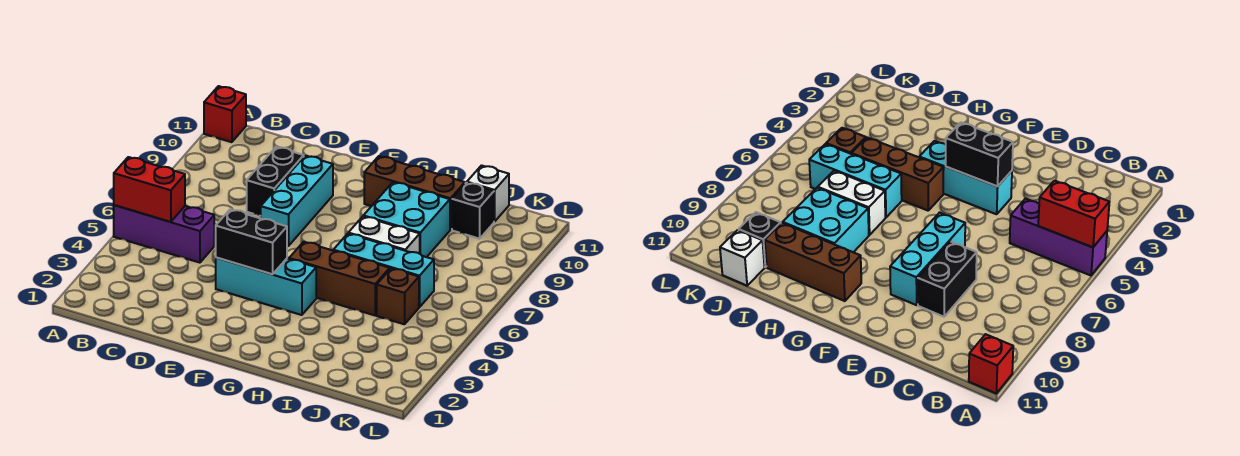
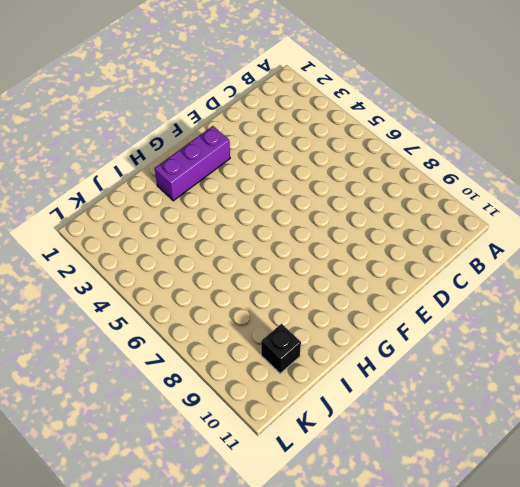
purple 1x3 brick [155,126,230,201] -> purple 1x3 brick moved to [114,205,214,263]
none -> red 1x1 brick [204,86,246,142]
none -> black 1x2 brick [247,147,304,216]
none -> cyan 1x3 brick [216,258,316,315]

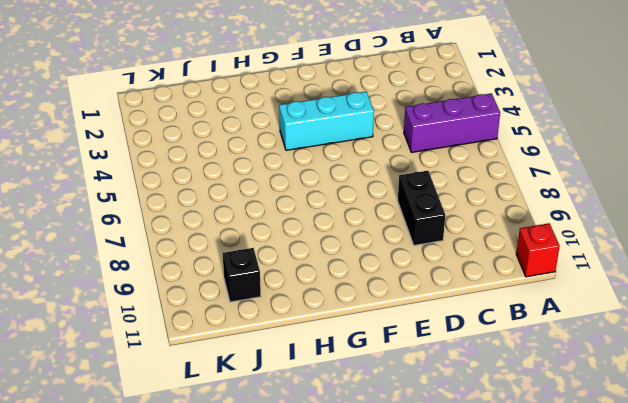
none -> cyan 1x3 brick [261,156,333,246]
none -> brown 1x3 brick [289,242,390,315]
none -> brown 1x3 brick [364,156,465,230]

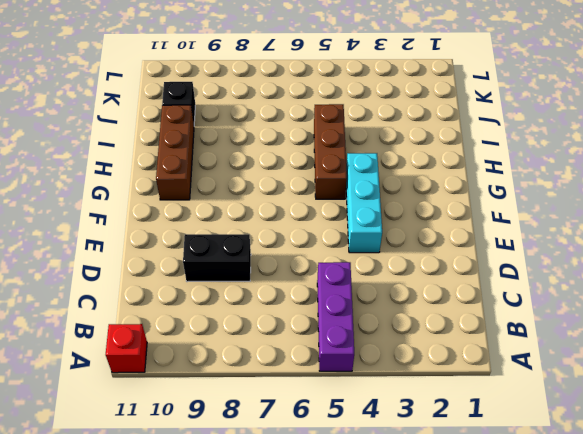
none -> cyan 1x3 brick [261,156,333,246]
none -> cyan 1x3 brick [333,234,434,307]
none -> white 1x2 brick [348,216,420,254]

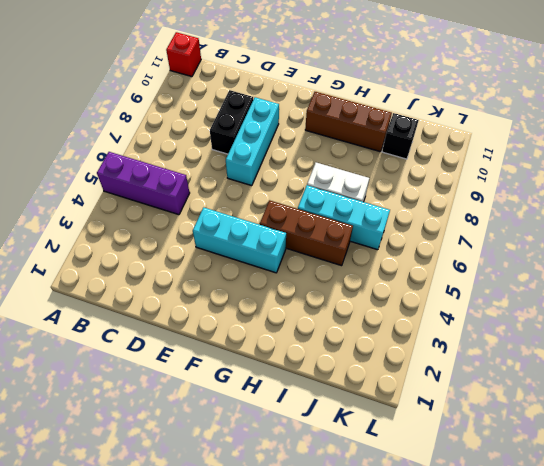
none -> cyan 2x2 brick [363,182,450,257]
none -> brown 1x1 brick [377,268,419,324]
none -> white 1x1 brick [467,166,509,221]

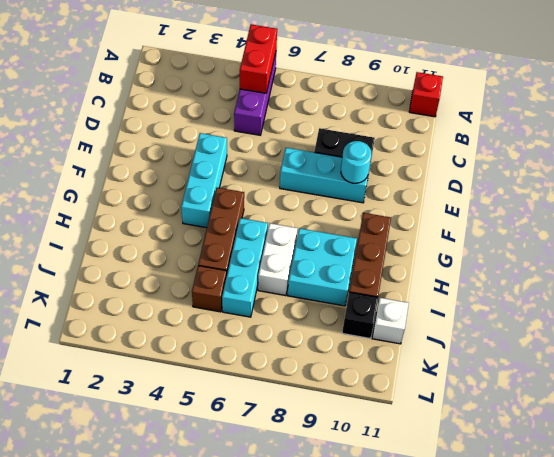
cyan 1x1 round brick [341,141,372,183] -> none
none -> black 1x2 brick [216,209,287,274]

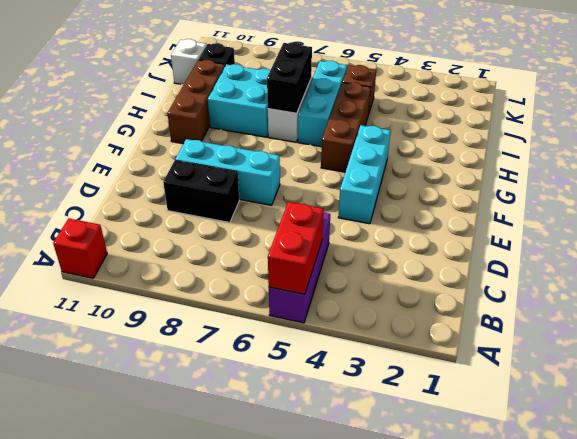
black 1x2 brick [267,42,312,113] -> black 1x2 brick moved to [216,209,287,274]

